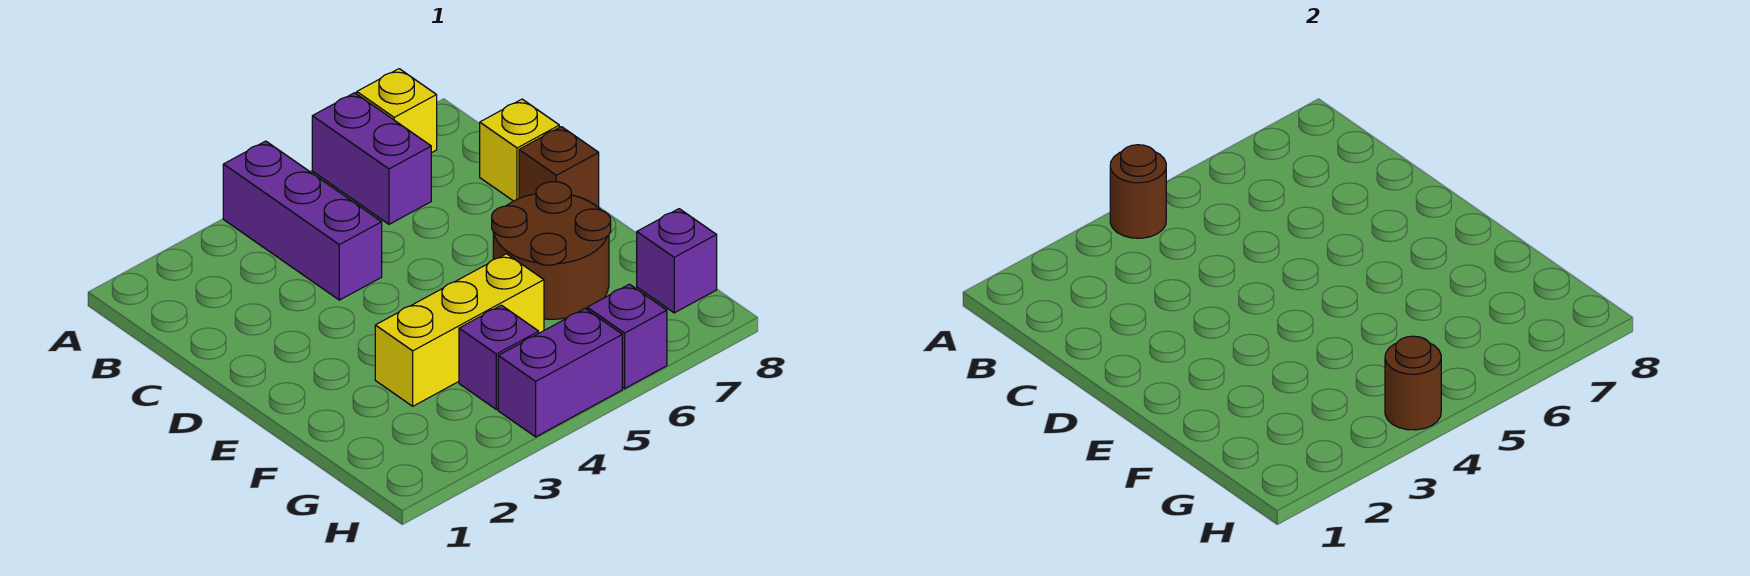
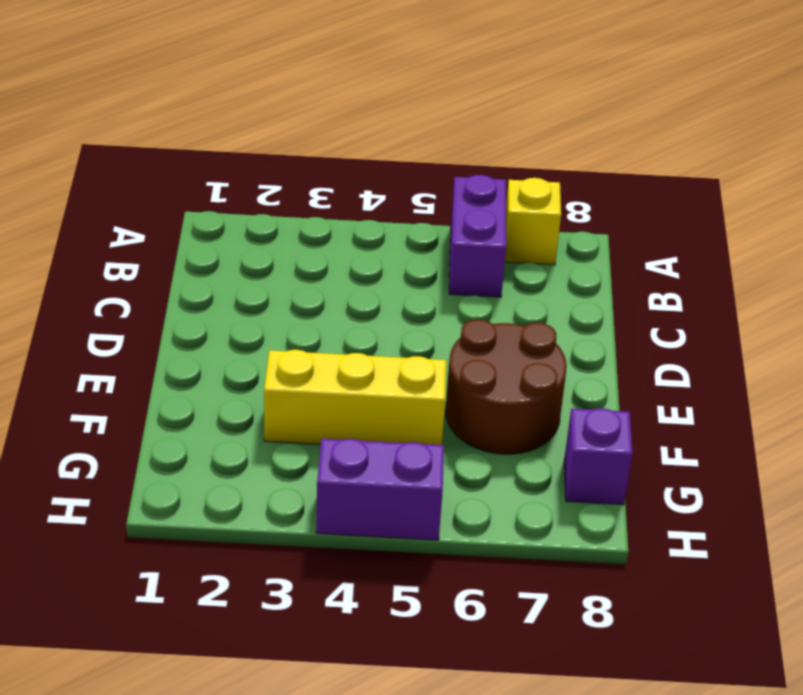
none -> purple 1x3 brick [223,141,382,300]
none -> yellow 1x1 brick [480,99,559,201]
none -> brown 1x1 brick [519,127,599,208]

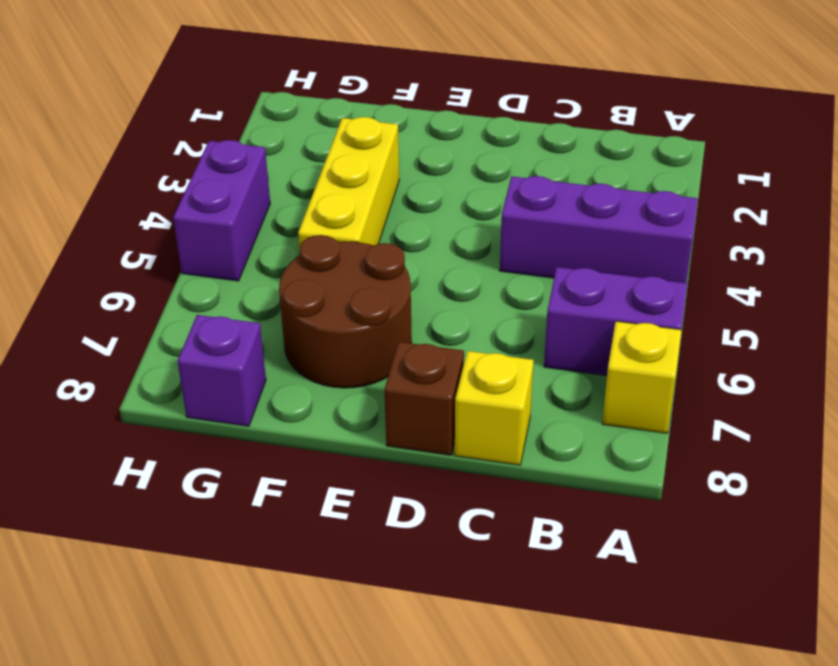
none -> purple 1x1 brick [459,305,539,410]
none -> purple 1x1 brick [587,284,667,388]
none -> brown 1x1 round brick [1110,145,1166,238]

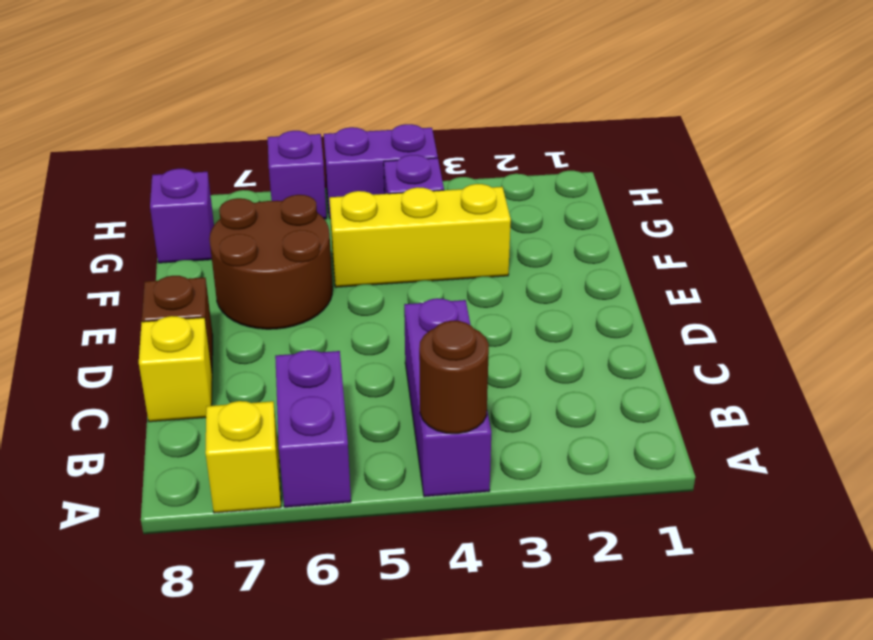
none -> brown 1x1 round brick [1385,336,1441,430]

